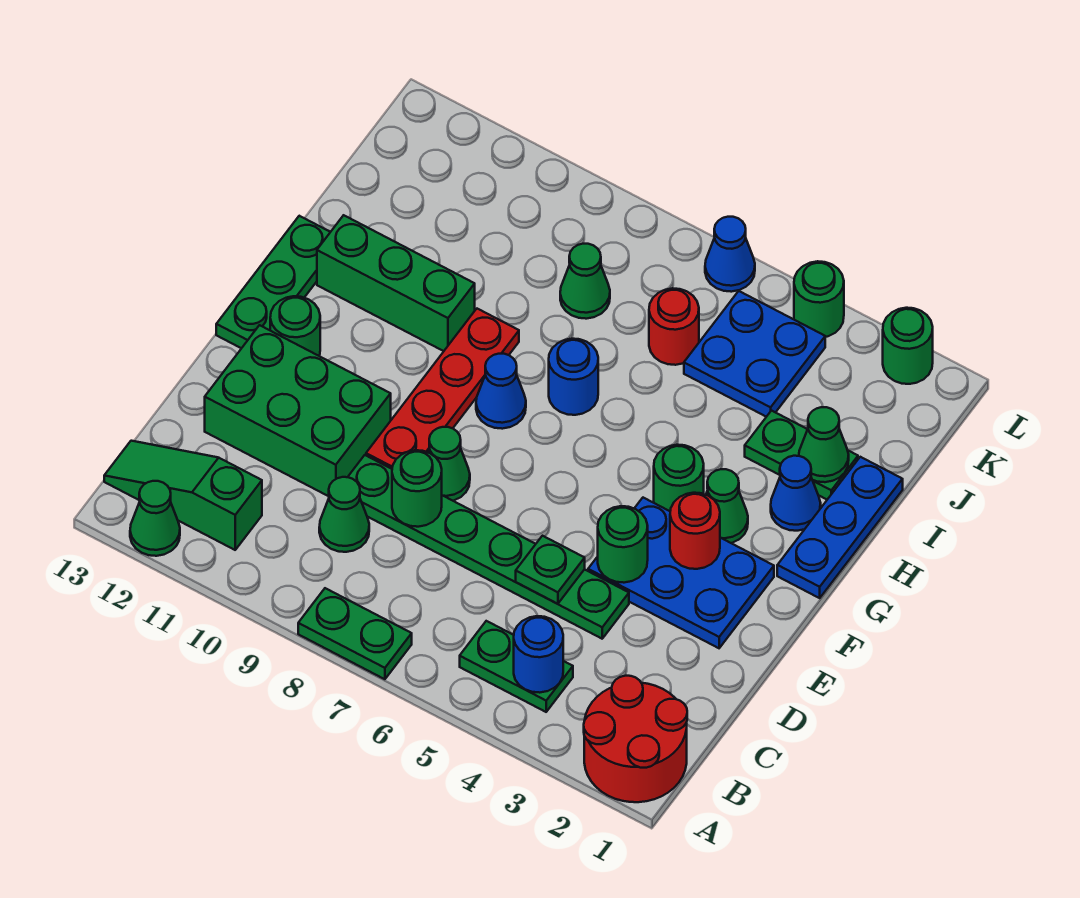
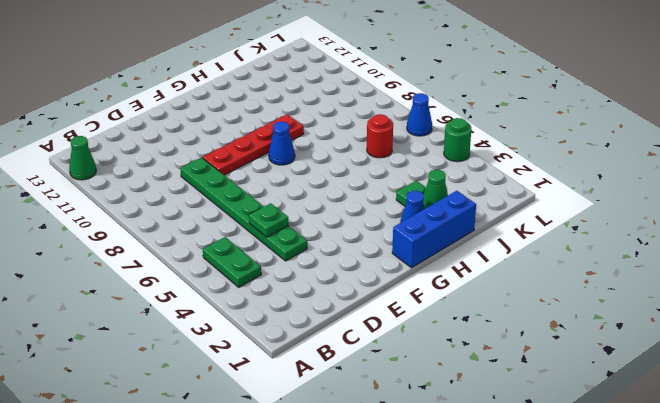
blue 1x3 brick [392,191,476,268] -> blue 1x3 plate [777,457,903,598]
none -> red 2x2 round brick [584,676,687,802]
none -> green 1x2 plate [298,588,412,679]
none -> green 1x3 slope [104,441,262,550]
none -> green 1x1 cone [319,477,369,552]

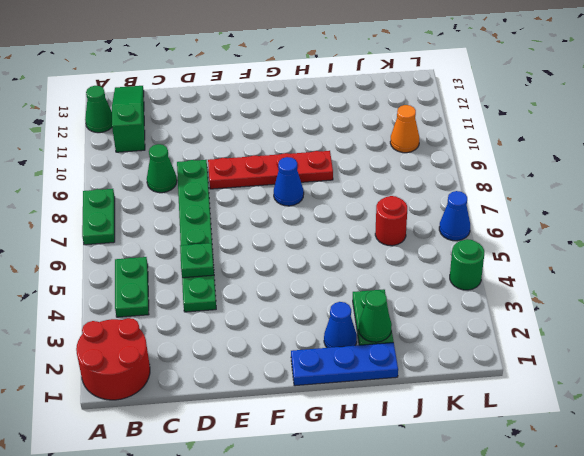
orange 1x1 cone [390,105,419,153] -> none
none -> green 2x3 brick [205,325,391,496]
none -> blue 2x3 plate [588,498,774,648]
none -> green 1x1 cone [428,427,470,501]
none -> green 1x1 round brick [270,296,320,356]

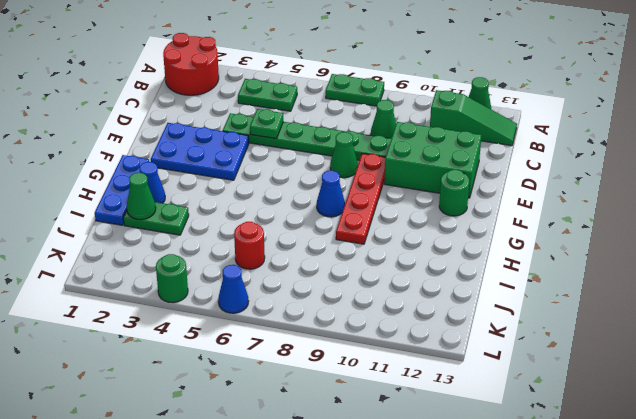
none -> green 1x3 plate [216,216,330,348]
none -> green 1x1 cone [706,469,748,543]
none -> green 1x1 round brick [654,445,704,511]
none -> blue 1x1 round brick [549,339,598,415]

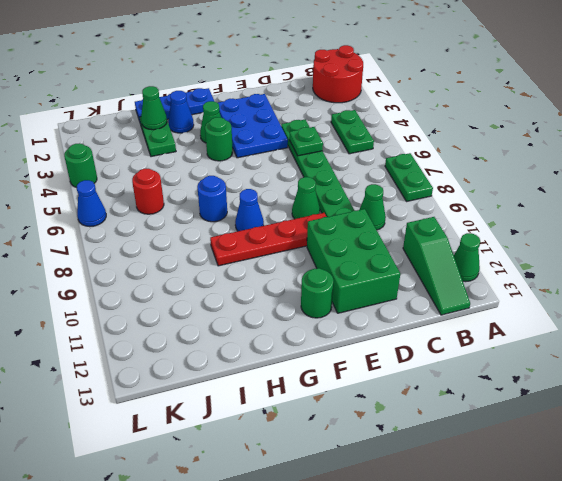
none -> green 1x3 plate [216,216,330,348]
none -> green 1x3 brick [317,215,475,351]
none -> blue 2x2 plate [684,291,825,417]
none -> green 1x1 cone [560,244,610,319]

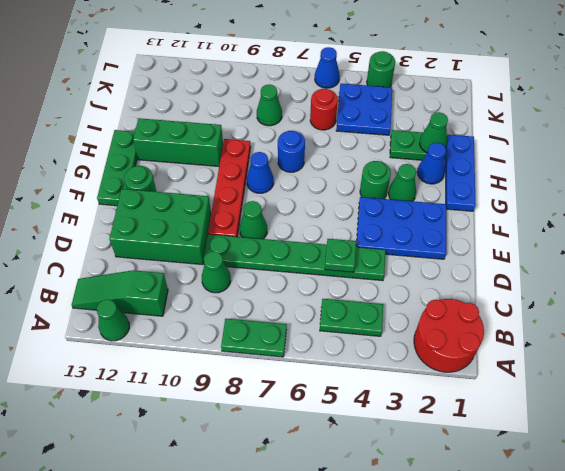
none -> green 1x1 round brick [883,308,933,384]
none -> blue 1x1 round brick [514,616,563,693]
none -> green 1x1 round brick [392,450,442,527]
none -> green 1x1 round brick [598,506,648,583]

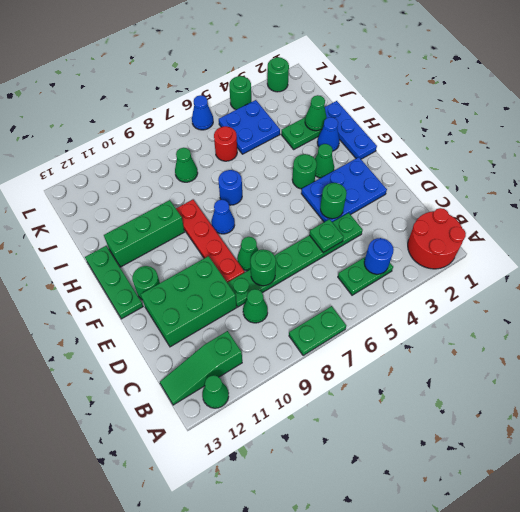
none -> red 1x1 round brick [670,493,720,569]

